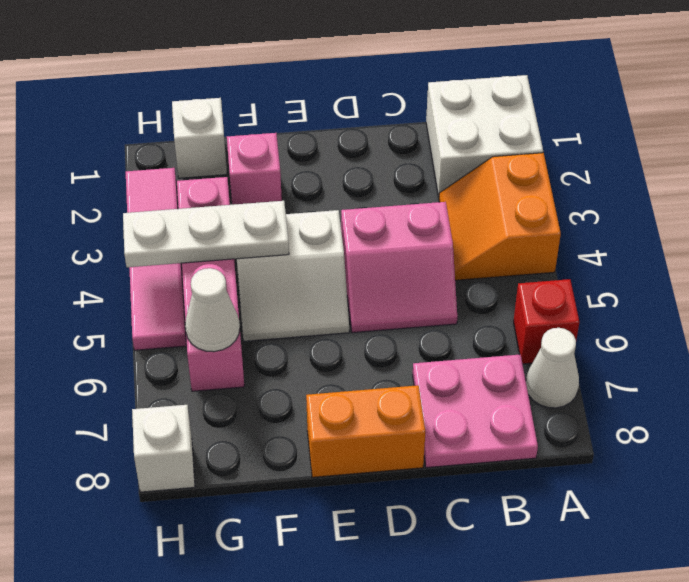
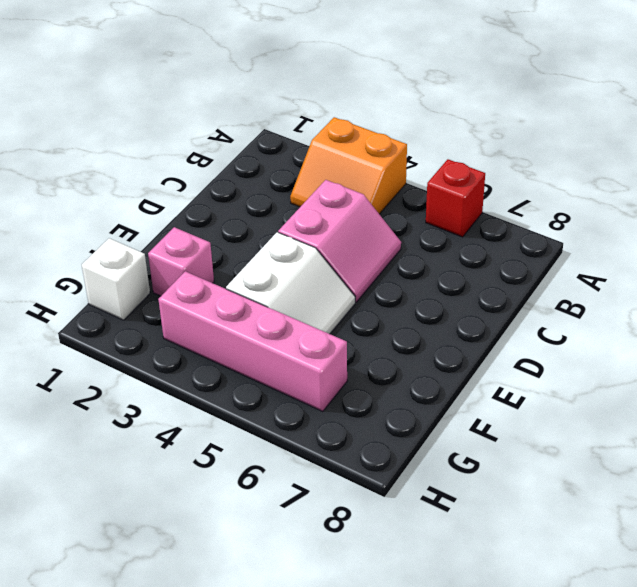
none -> white 2x2 brick [426,75,543,197]
none -> white 1x1 cone [526,328,579,408]
none -> pink 2x2 plate [413,355,538,468]

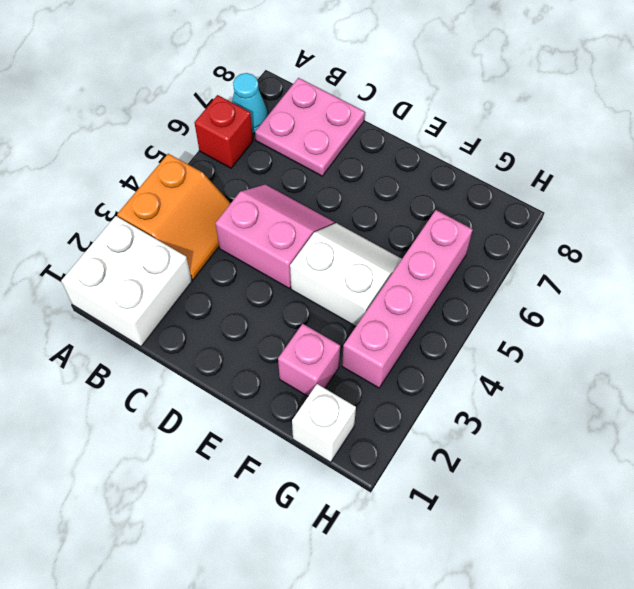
cyan 1x1 cone [232,73,268,133] -> white 1x1 cone [526,328,579,408]
none -> orange 1x2 brick [306,385,425,477]
none -> pink 1x4 tile [126,168,186,350]
none -> white 1x1 brick [132,405,195,492]

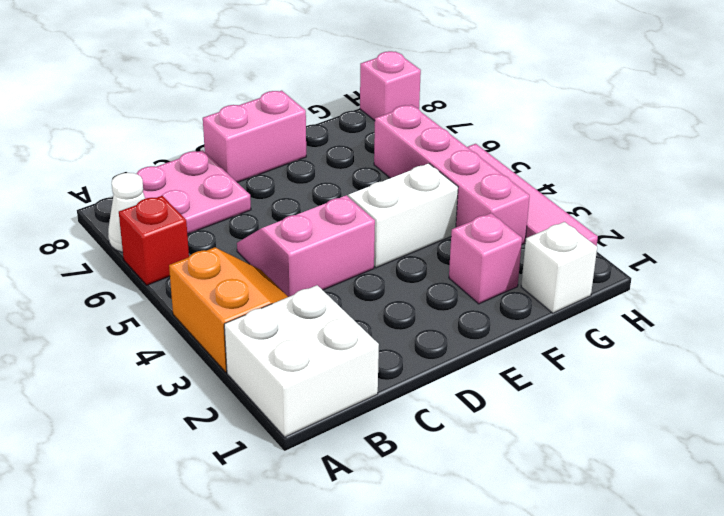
pink 1x2 brick [203,91,306,183] -> orange 1x2 brick [306,385,425,477]
pink 1x1 brick [360,51,421,121] -> white 1x1 brick [132,405,195,492]
none -> white 1x3 plate [123,201,289,267]
none -> white 1x1 cone [185,268,240,352]

